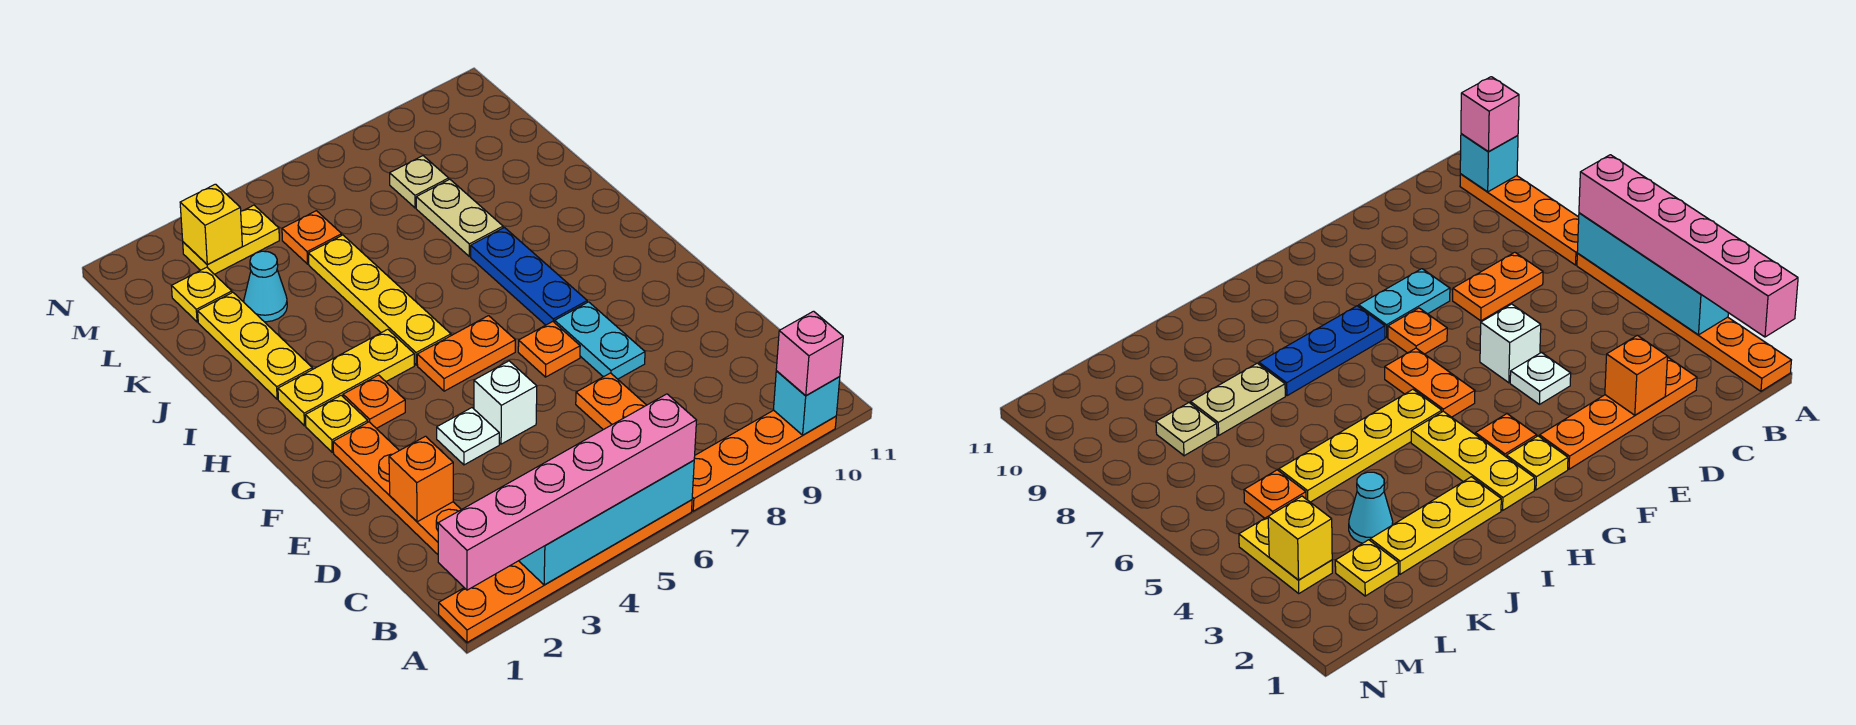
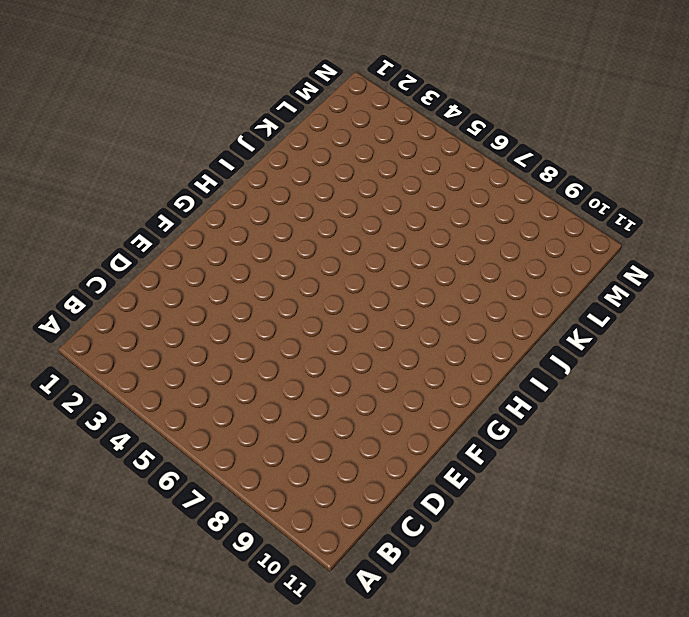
none -> orange 1x6 plate [439,500,692,642]
none -> orange 1x4 plate [692,410,836,511]
none -> orange 1x4 plate [333,422,461,554]

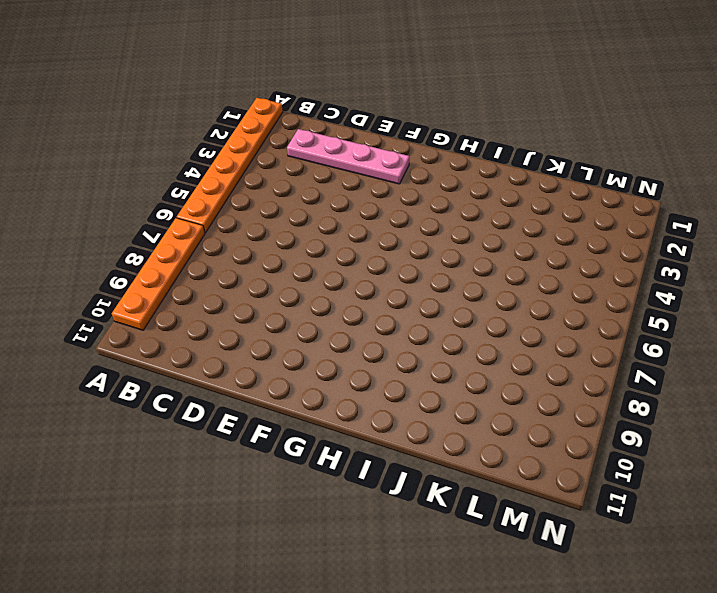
pink 1x4 plate [287,129,409,184] -> orange 1x4 plate [333,422,461,554]
none -> orange 1x2 plate [576,373,646,430]
none -> white 1x1 plate [437,408,499,465]
none -> white 1x1 brick [474,361,537,444]

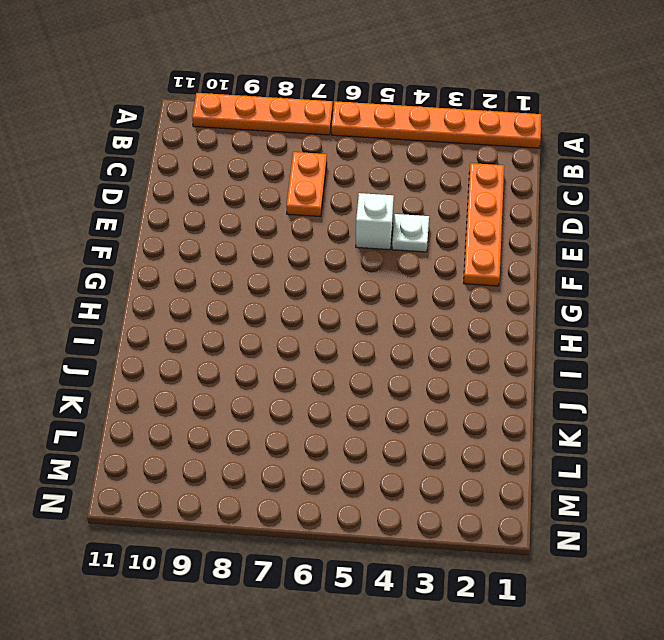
none -> cyan 1x2 plate [555,302,645,379]
none -> orange 1x1 plate [518,322,580,377]
none -> yellow 1x1 plate [305,395,368,452]

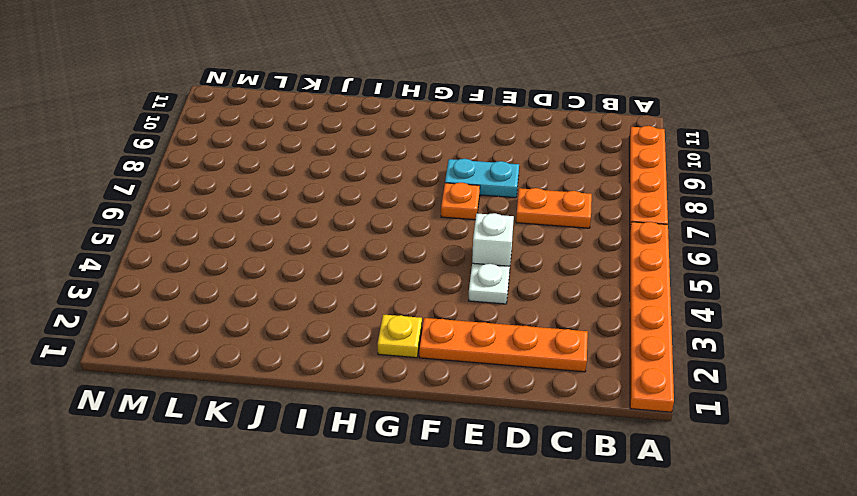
none -> orange 1x1 plate [343,375,405,428]
none -> orange 1x2 plate [417,316,515,391]
none -> blue 1x3 plate [471,227,587,325]

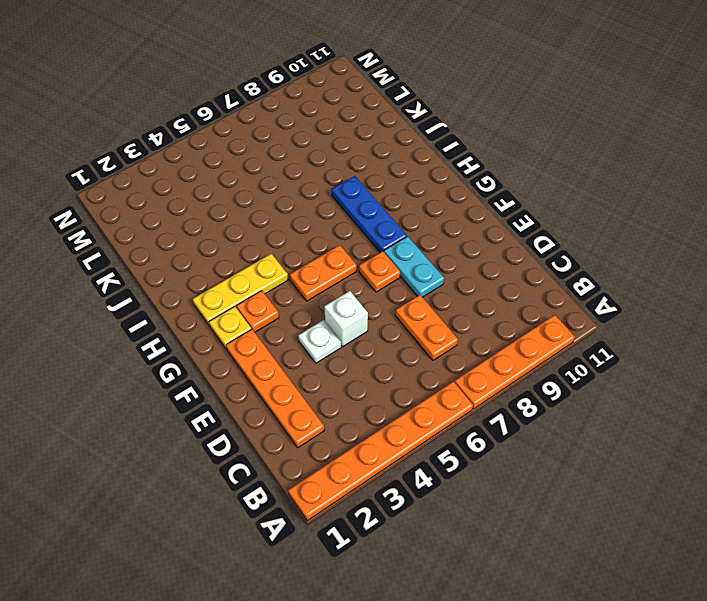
none -> yellow 1x4 plate [308,235,451,365]
none -> yellow 1x3 plate [198,292,312,399]
none -> tan 1x2 plate [416,179,503,256]

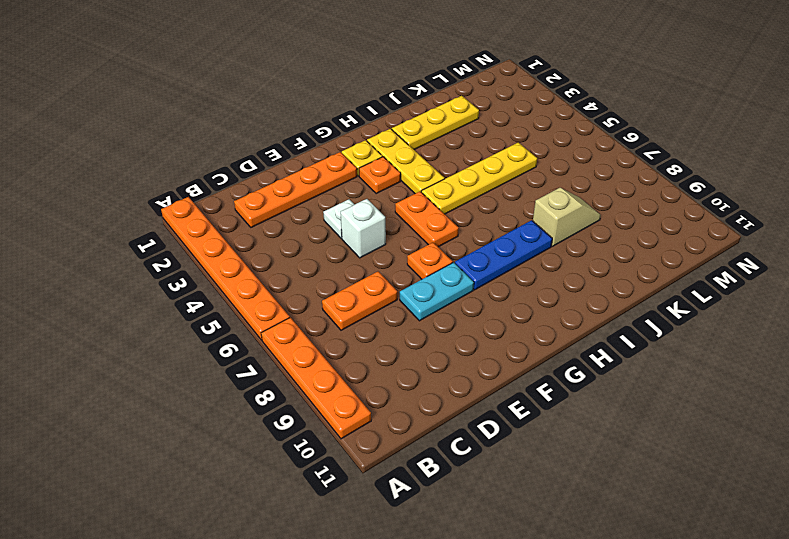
tan 1x2 slope [533,188,601,246] -> tan 1x2 plate [416,179,503,256]
none -> cyan 1x1 cone [244,251,287,322]
none -> yellow 1x1 plate [172,267,232,322]
none -> orange 1x1 plate [282,211,342,264]

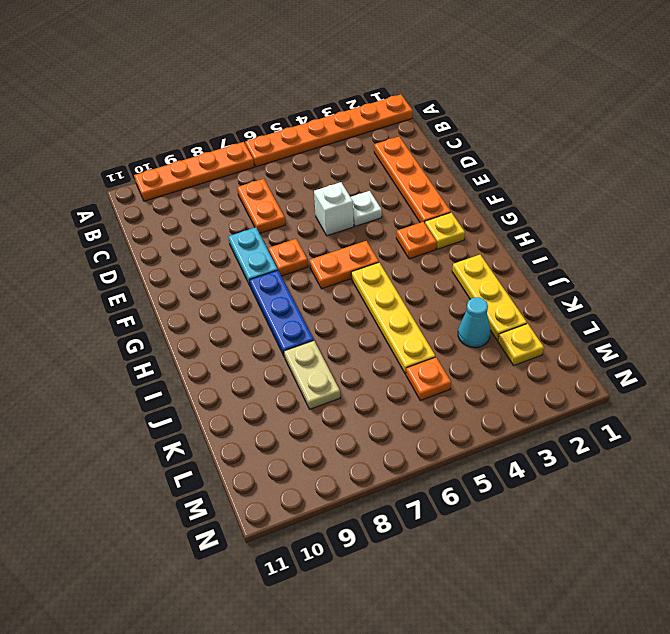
none -> yellow 1x3 plate [278,329,414,426]
none -> tan 1x1 plate [390,156,449,208]
none -> yellow 1x2 plate [183,205,279,274]

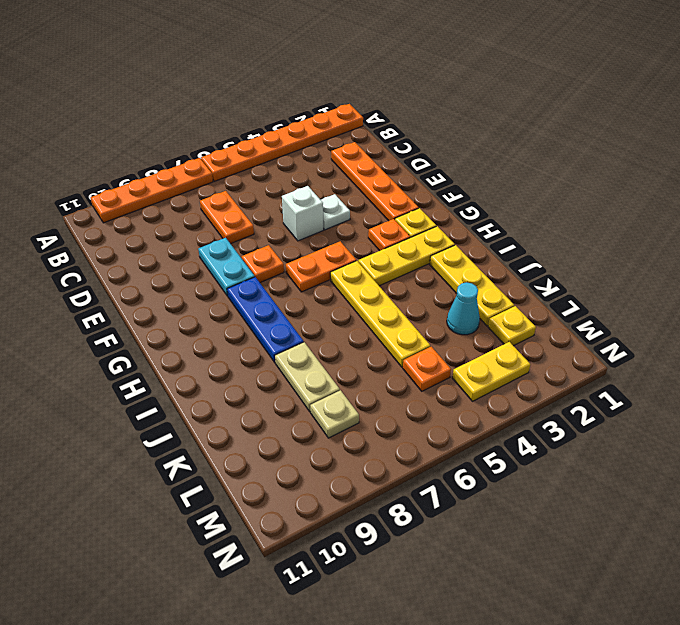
none -> cyan 1x4 brick [519,460,694,585]
none -> cyan 1x1 brick [773,371,840,435]
none -> orange 1x1 brick [389,436,453,522]

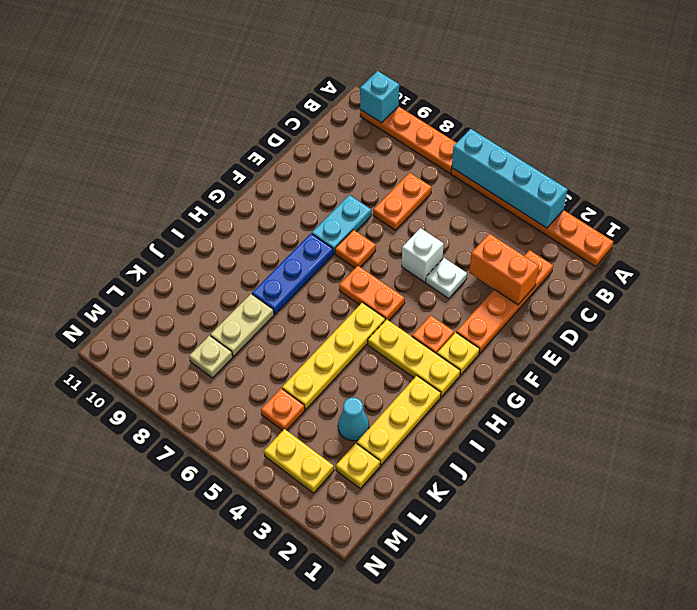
orange 1x2 brick [469,233,539,305] -> orange 1x1 brick [389,436,453,522]
none -> yellow 1x1 brick [180,184,242,265]
none -> pink 1x6 brick [438,394,697,590]
none -> pink 1x1 brick [776,311,843,396]

